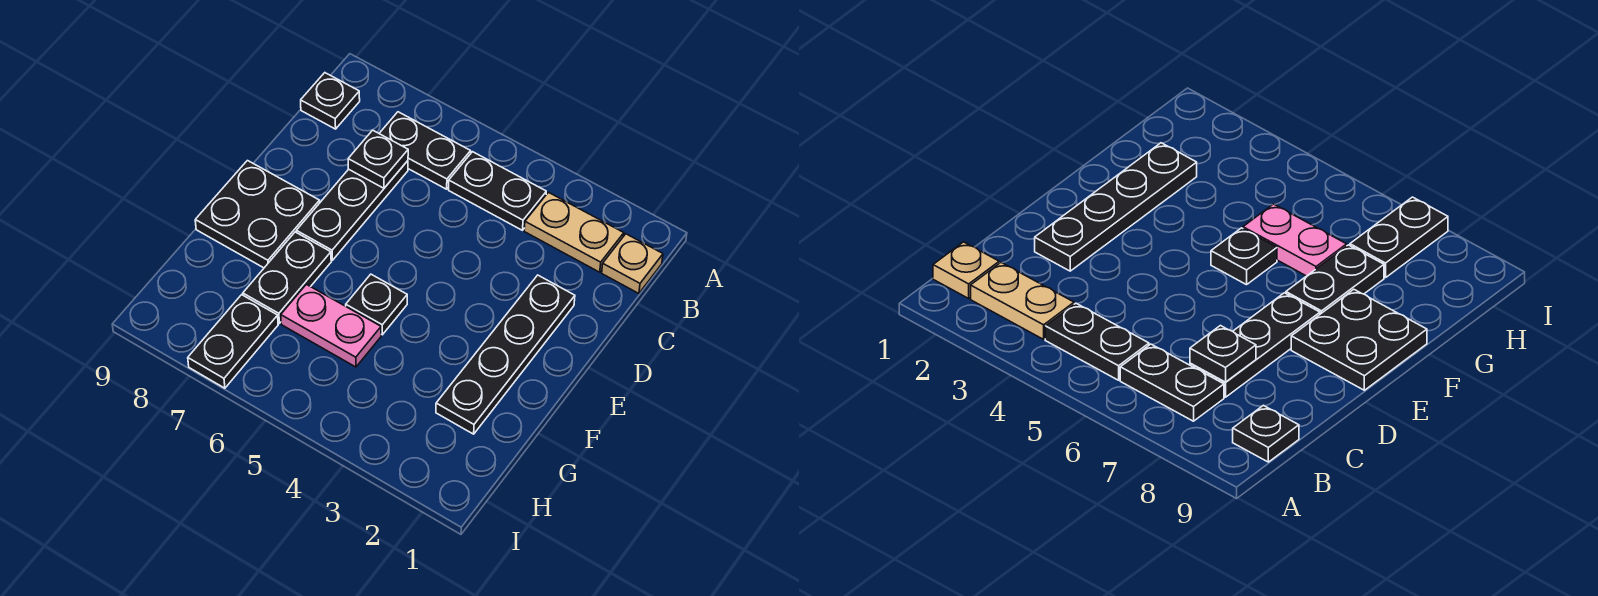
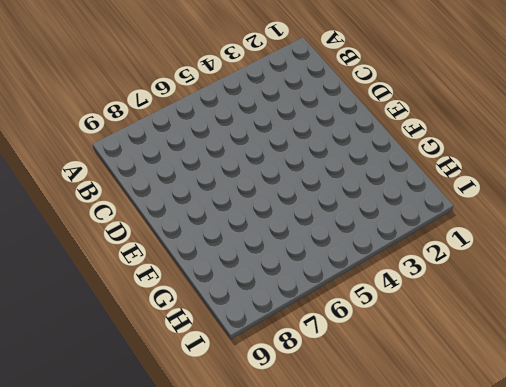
none -> tan 1x1 plate [602,234,663,293]
none -> tan 1x2 plate [524,192,624,272]
none -> black 1x2 plate [449,152,546,230]

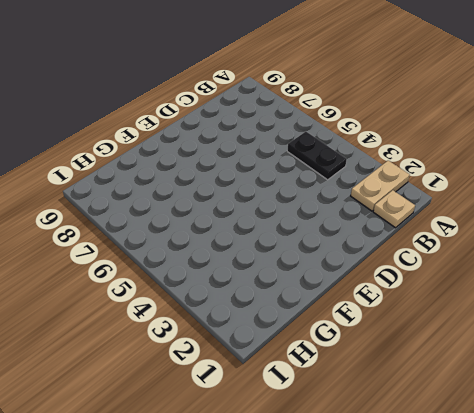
tan 1x2 plate [351,161,410,211] -> tan 1x2 plate turned to [524,192,624,272]
none -> black 1x2 plate [379,112,471,189]
none -> black 1x1 plate [301,73,360,129]
none -> black 1x3 plate [296,161,408,260]

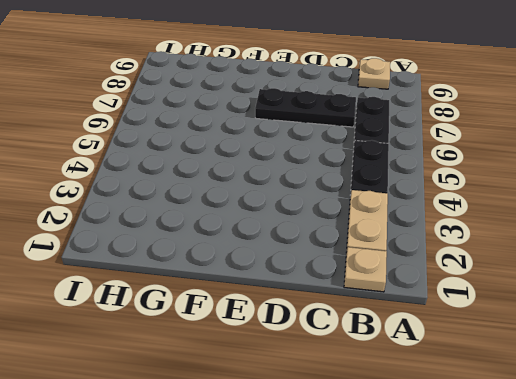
tan 1x1 plate [358,58,390,89] -> black 1x1 plate [301,73,360,129]
none -> black 1x4 plate [436,275,575,434]
none -> black 2x2 plate [195,161,320,268]
none -> black 1x1 plate [346,274,407,335]

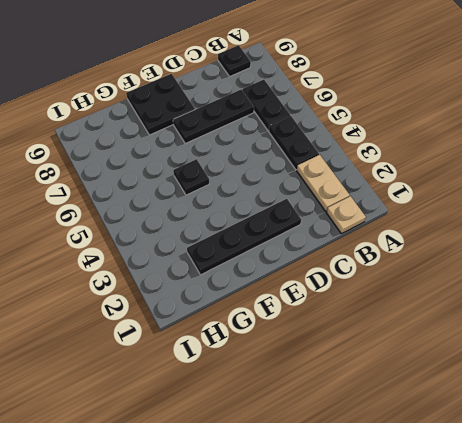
none -> black 1x2 plate [243,232,331,323]
none -> pink 1x2 plate [281,284,381,367]
none -> black 1x2 plate [188,295,278,388]

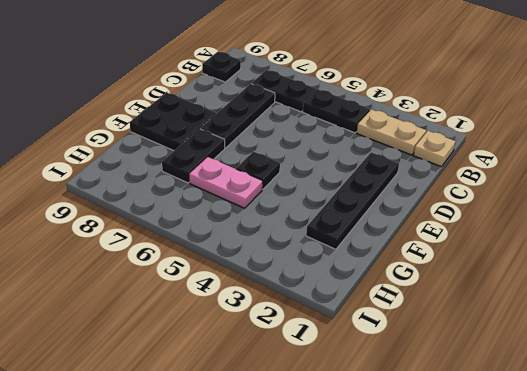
none -> black 1x2 plate [188,295,278,388]
none -> black 1x1 plate [348,130,408,188]

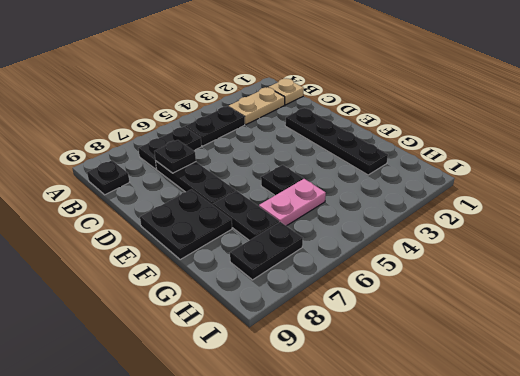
black 1x2 plate [230,222,303,280] -> black 1x2 plate turned to [188,295,278,388]

